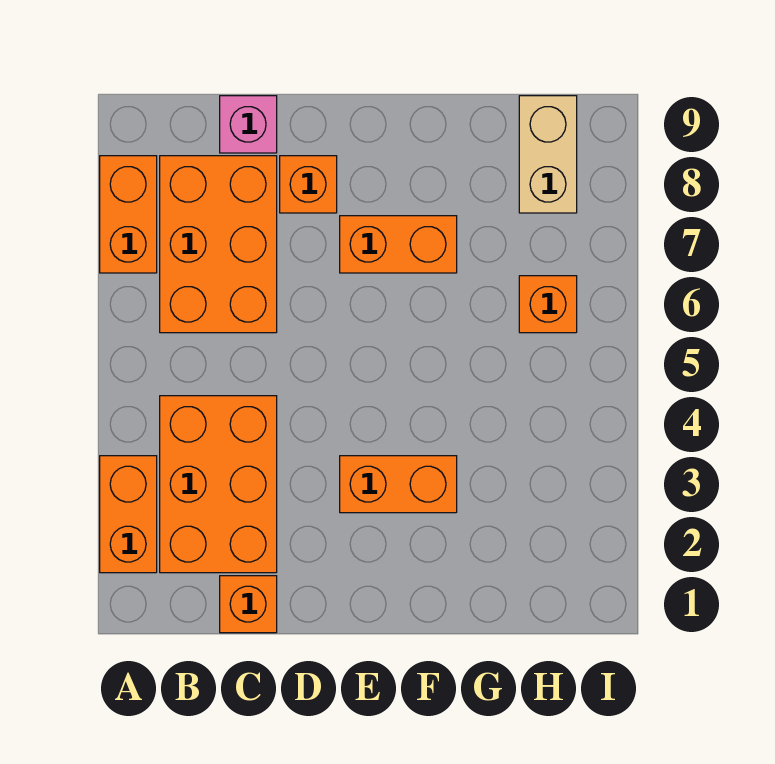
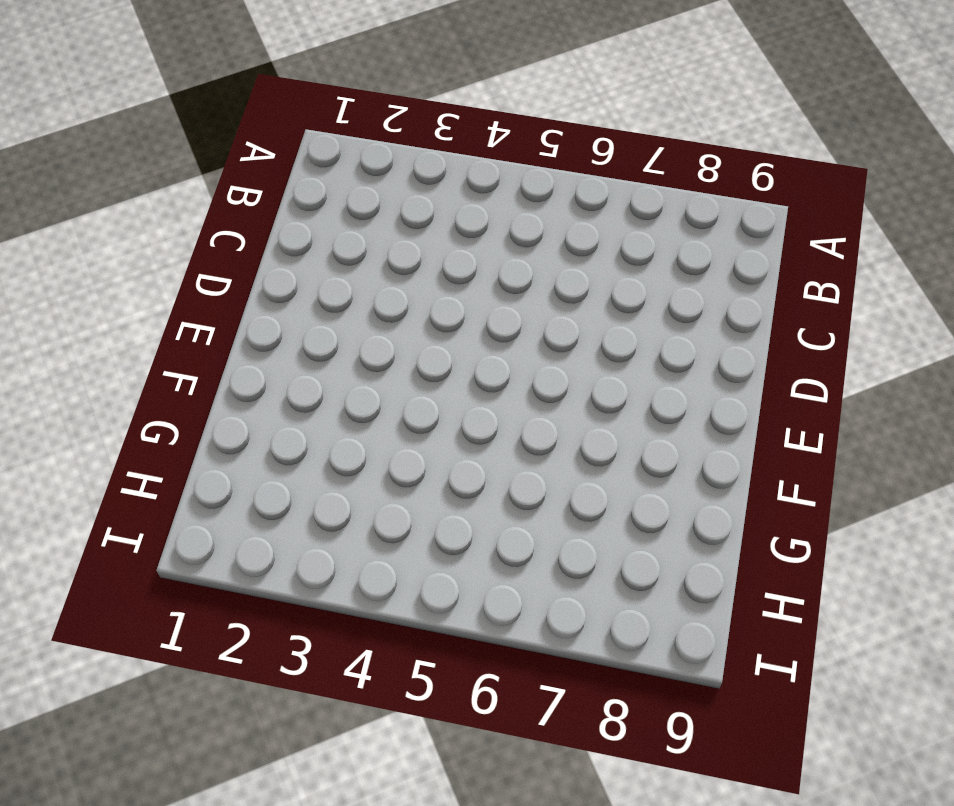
none -> orange 1x2 brick [100,456,157,573]
none -> orange 1x2 brick [100,156,157,273]

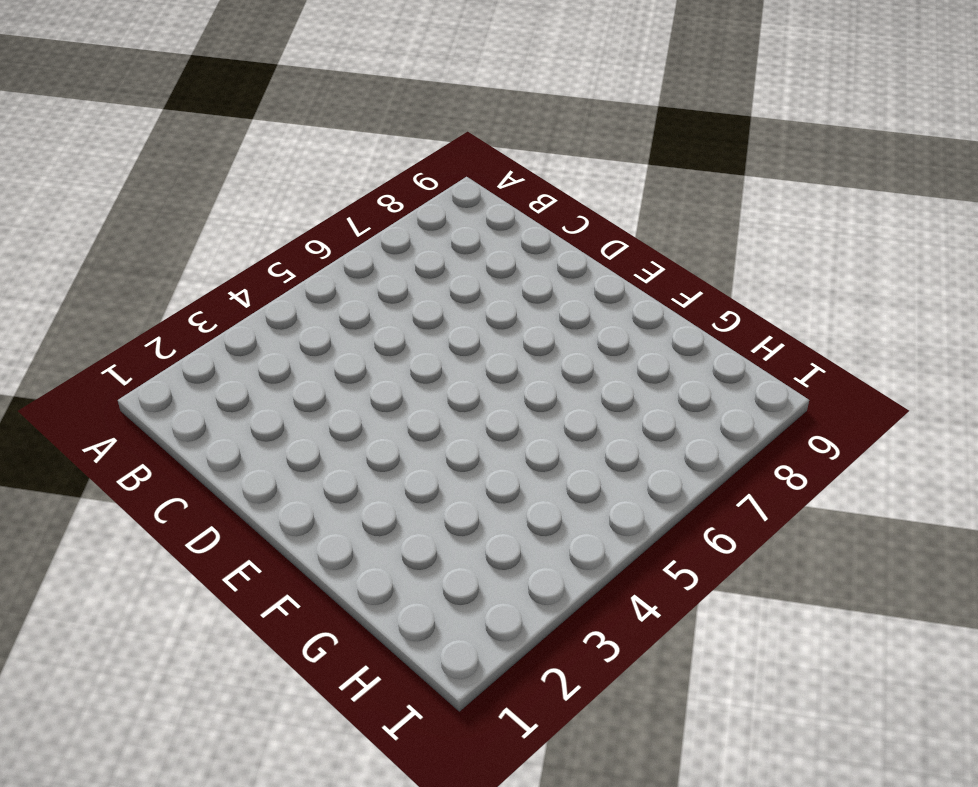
none -> orange 1x2 brick [100,456,157,573]
none -> orange 1x2 brick [100,156,157,273]

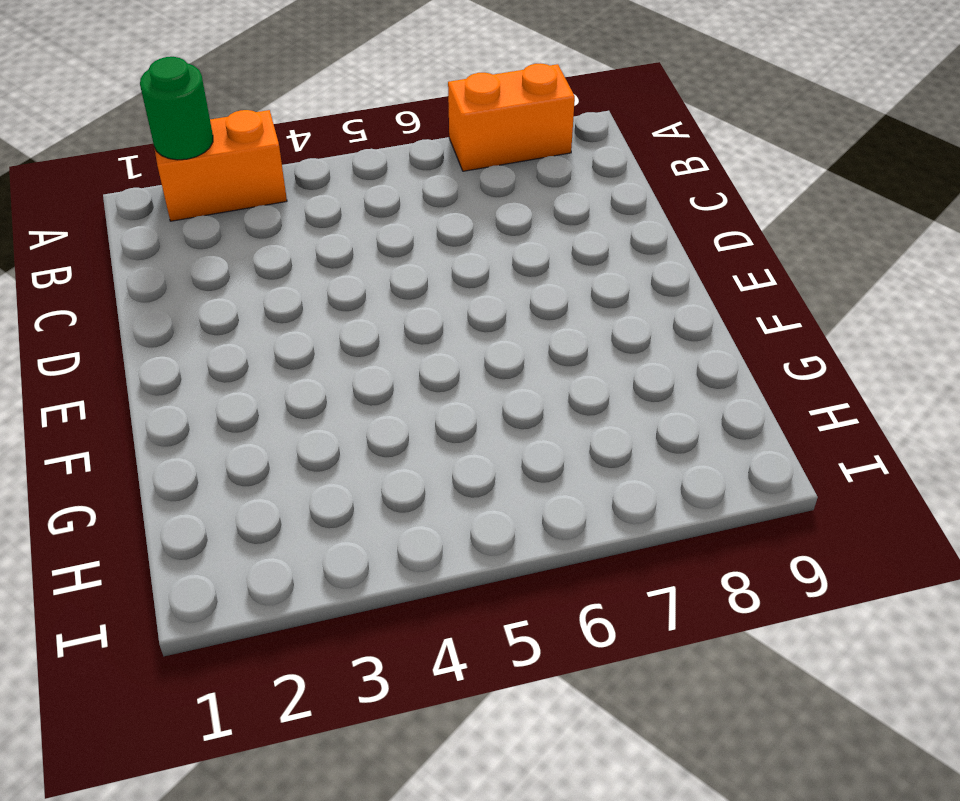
green 1x1 round brick [140,57,213,160] -> none
none -> orange 2x3 brick [160,396,277,573]
none -> orange 2x3 brick [160,156,277,333]

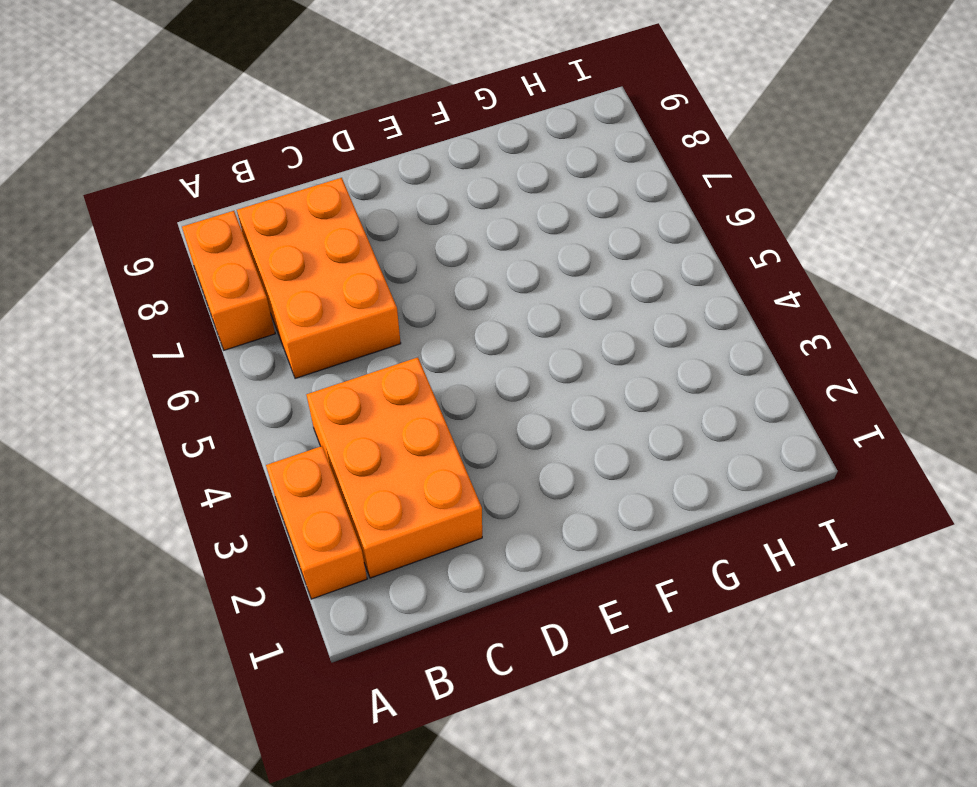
none -> orange 1x1 brick [220,576,277,633]
none -> pink 1x1 brick [220,96,277,153]

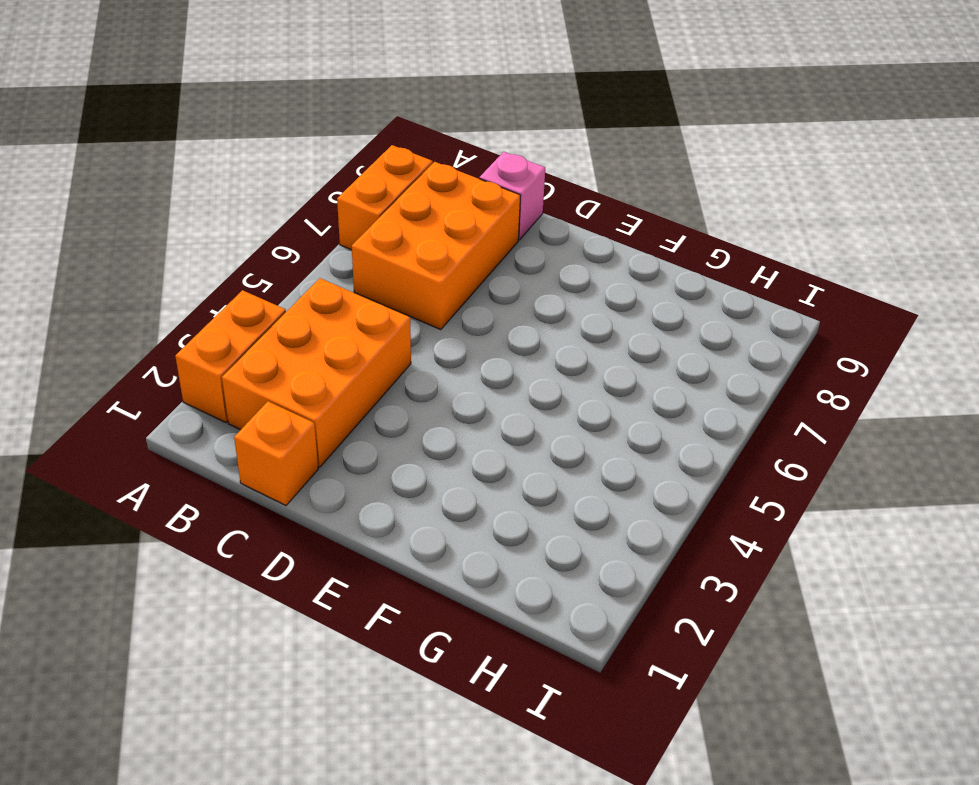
none -> orange 1x1 brick [280,156,337,213]
none -> orange 1x2 brick [340,456,457,513]

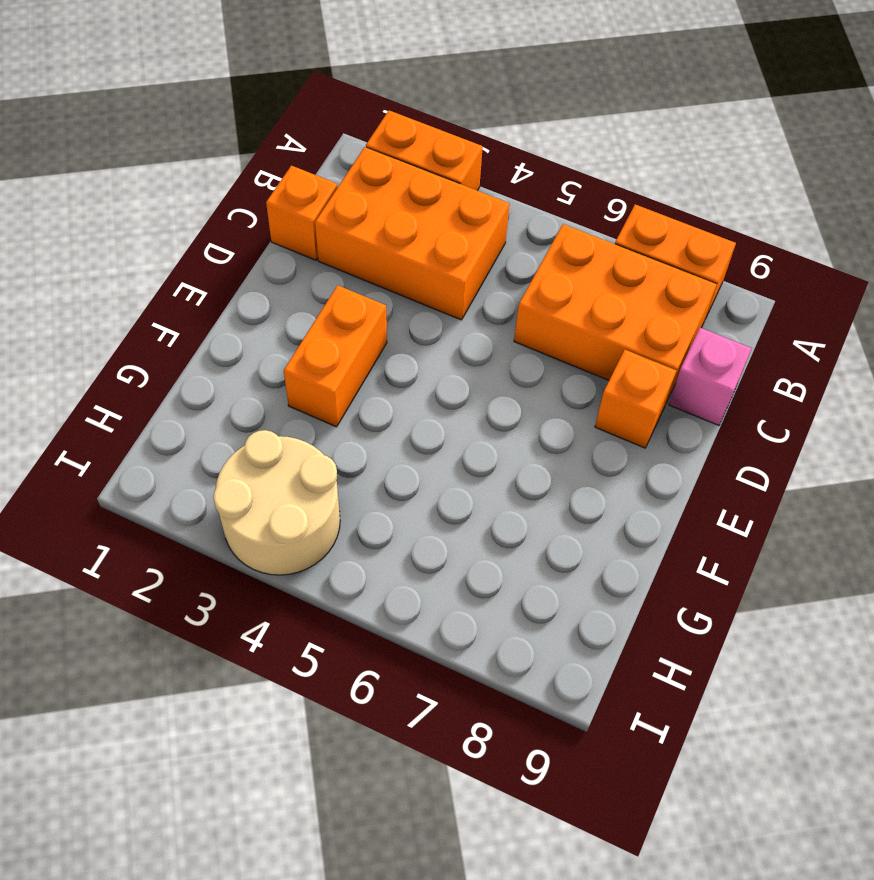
tan 2x2 round brick [213,430,340,575] -> none
none -> orange 1x2 brick [340,216,457,273]
none -> orange 1x1 brick [519,276,577,333]

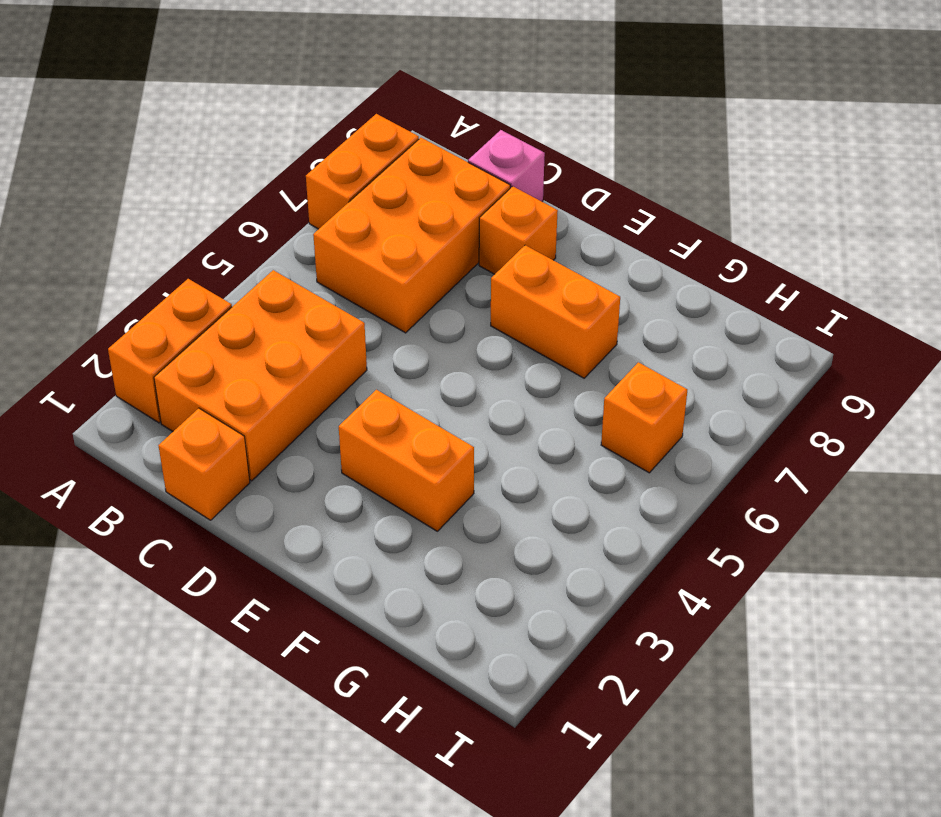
none -> tan 1x2 brick [519,96,577,213]

